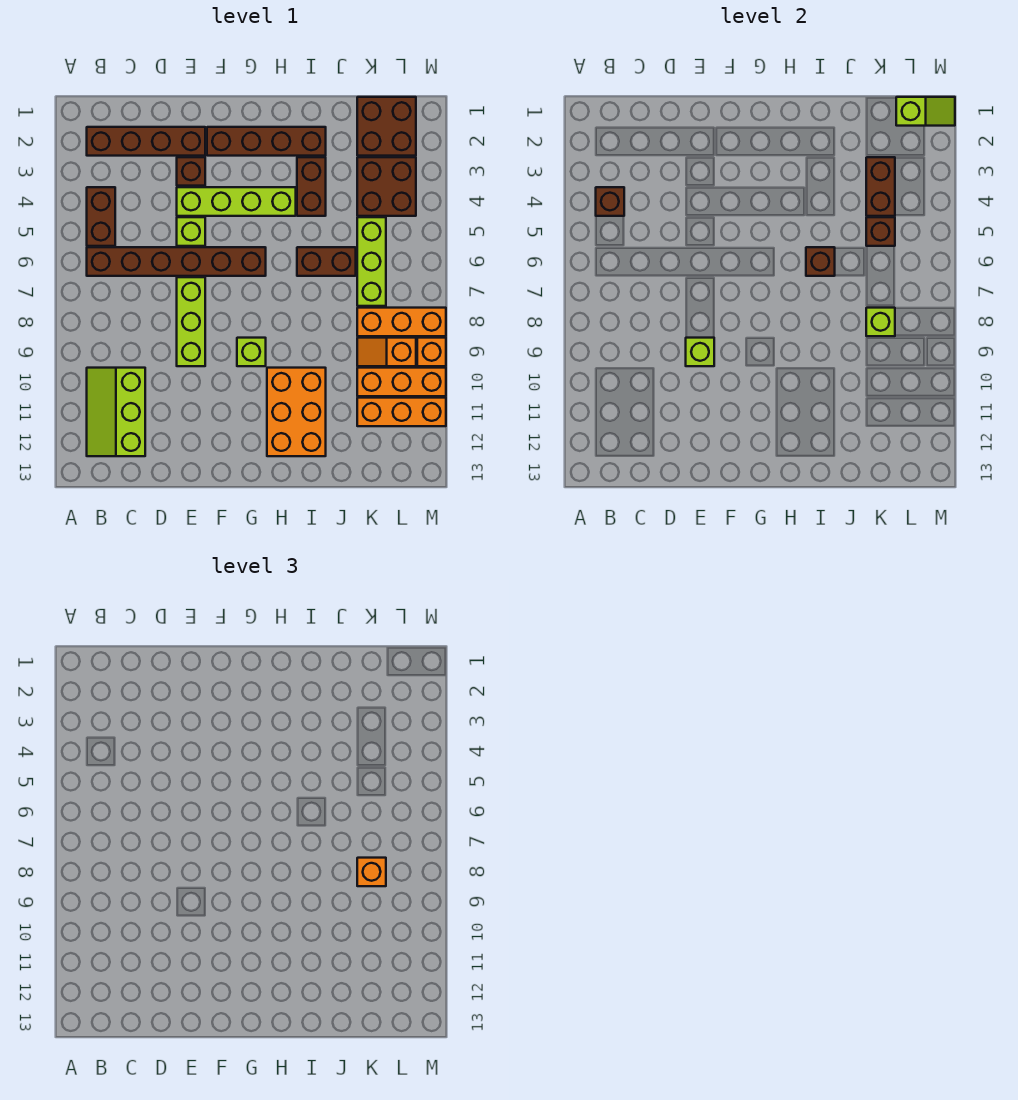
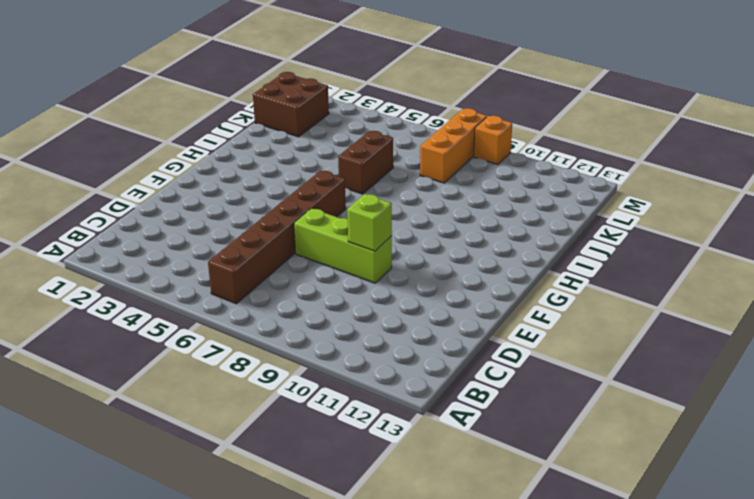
none -> brown 1x4 brick [87,127,205,156]
none -> brown 1x2 brick [87,187,115,246]
none -> lime 2x3 slope [87,368,145,456]

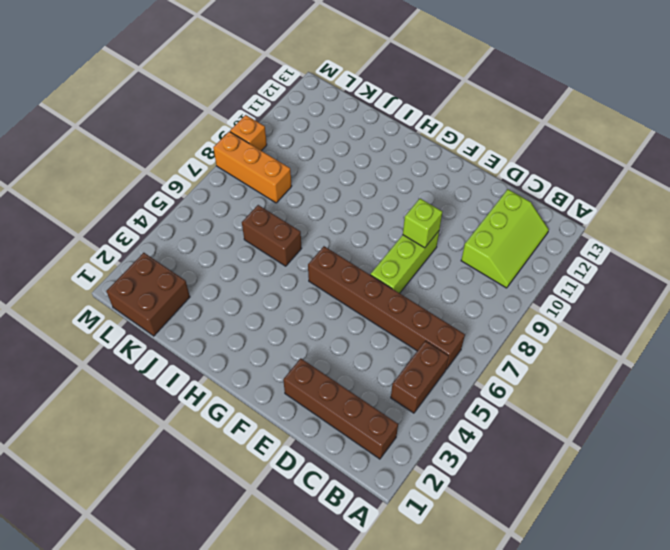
none -> brown 1x1 brick [177,157,205,186]
none -> lime 1x4 brick [177,187,296,216]
none -> lime 1x1 brick [177,217,205,246]

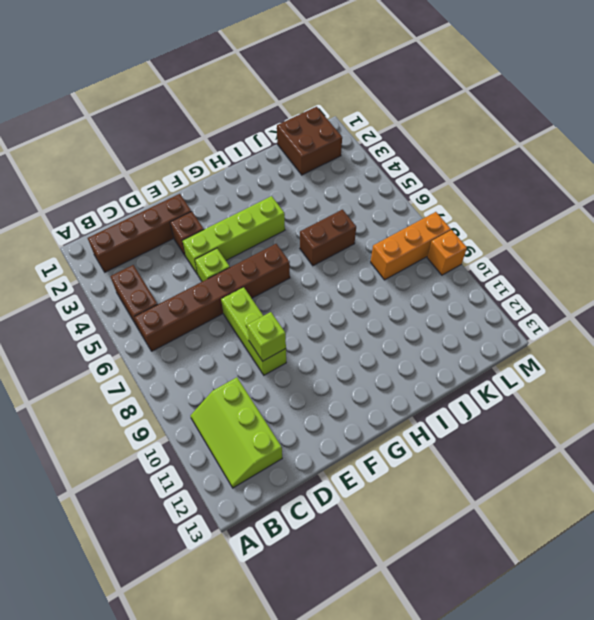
none -> brown 1x4 brick [207,127,326,156]
none -> lime 1x1 brick [237,338,266,366]
none -> orange 2x3 brick [267,368,326,456]

